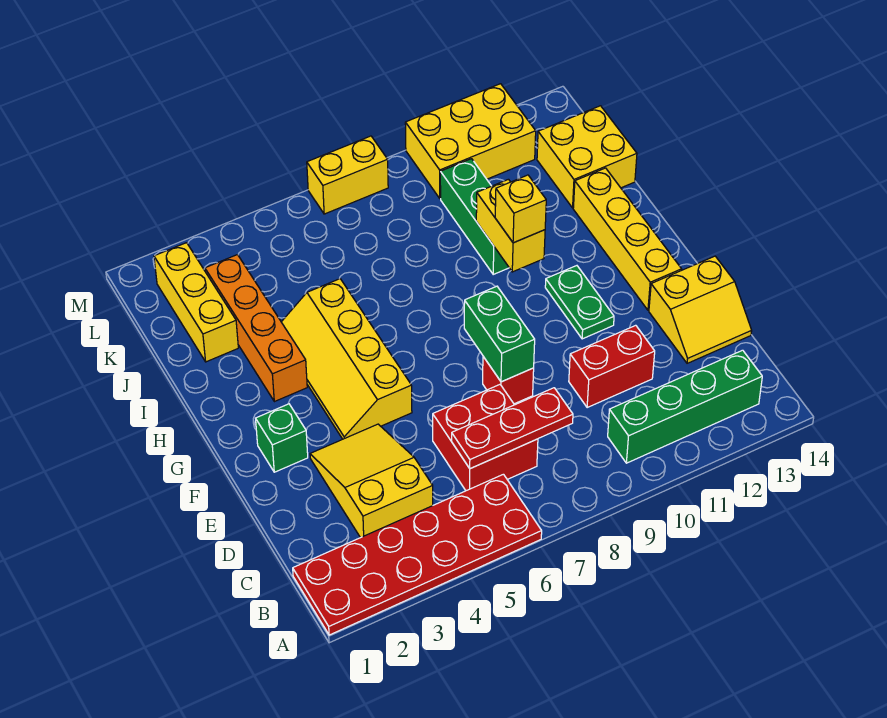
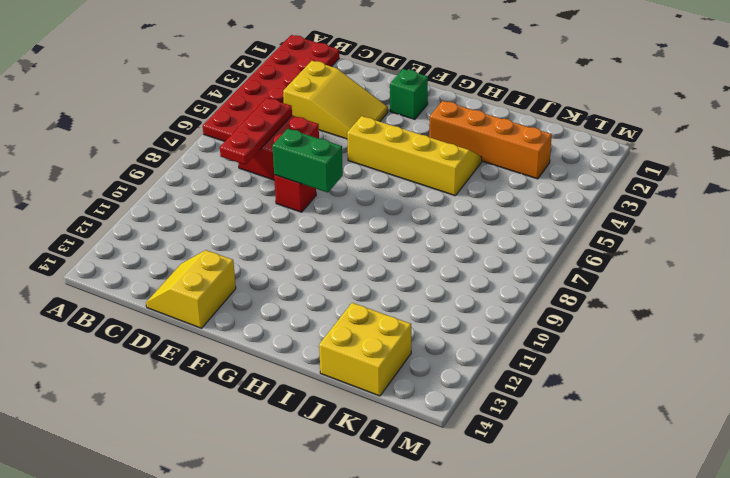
none -> green 1x4 brick [608,350,762,463]
none -> red 1x2 brick [569,325,655,408]
none -> green 1x2 plate [545,266,614,339]

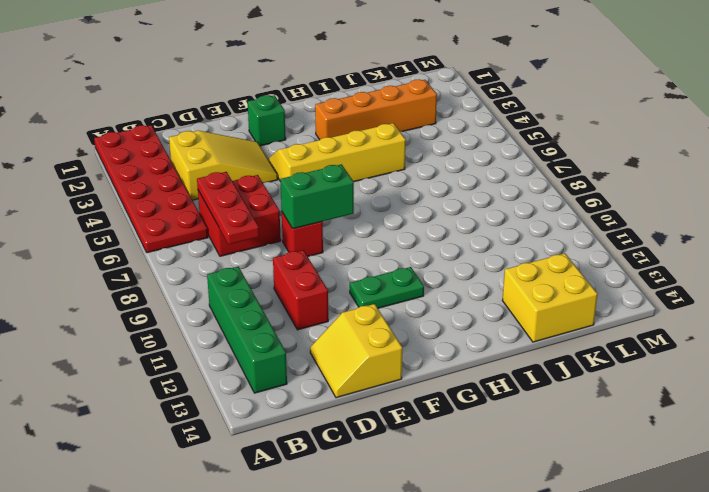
none -> yellow 1x4 brick [573,168,682,310]
none -> green 1x3 brick [440,159,509,274]
none -> yellow 1x3 brick [154,243,238,362]

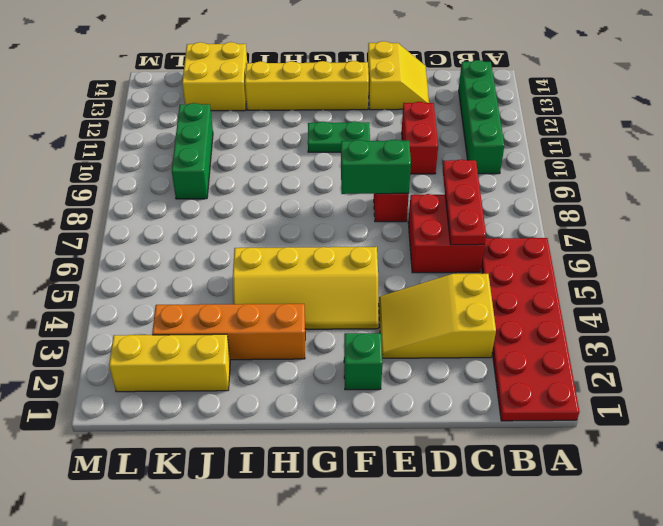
green 1x3 brick [172,103,213,199] -> green 1x3 brick turned to [440,159,509,274]
none -> yellow 2x3 brick [405,84,536,198]
none -> yellow 1x2 brick [307,136,388,214]
none -> yellow 1x2 brick [476,179,545,272]

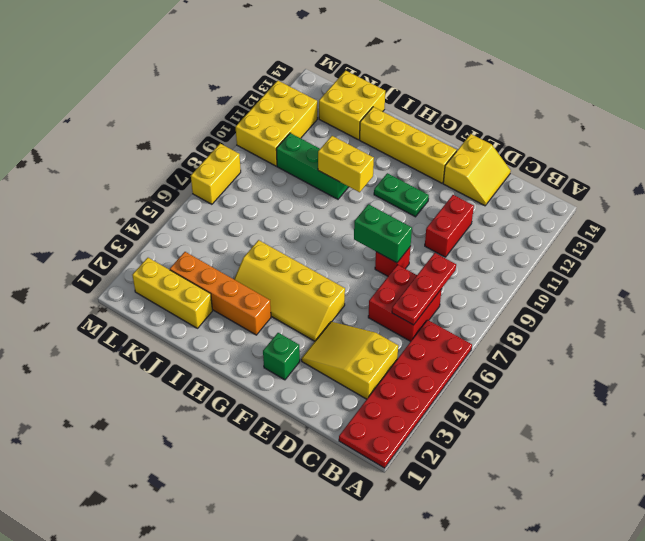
none -> green 1x4 brick [608,350,762,463]
none -> yellow 1x1 brick [495,175,546,243]

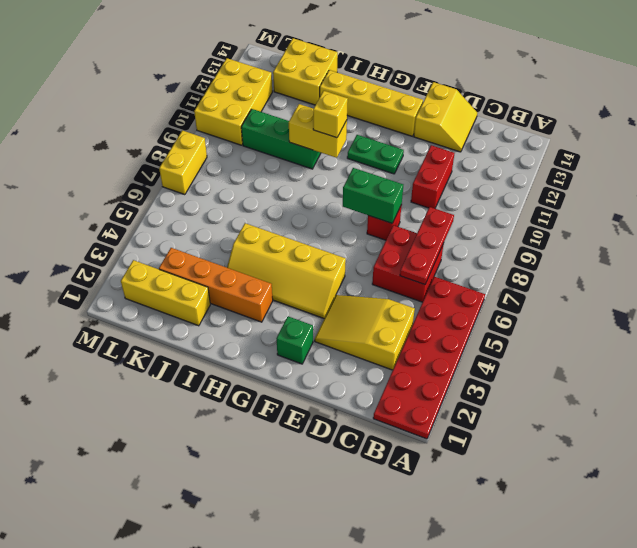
none -> green 1x4 brick [608,350,762,463]

